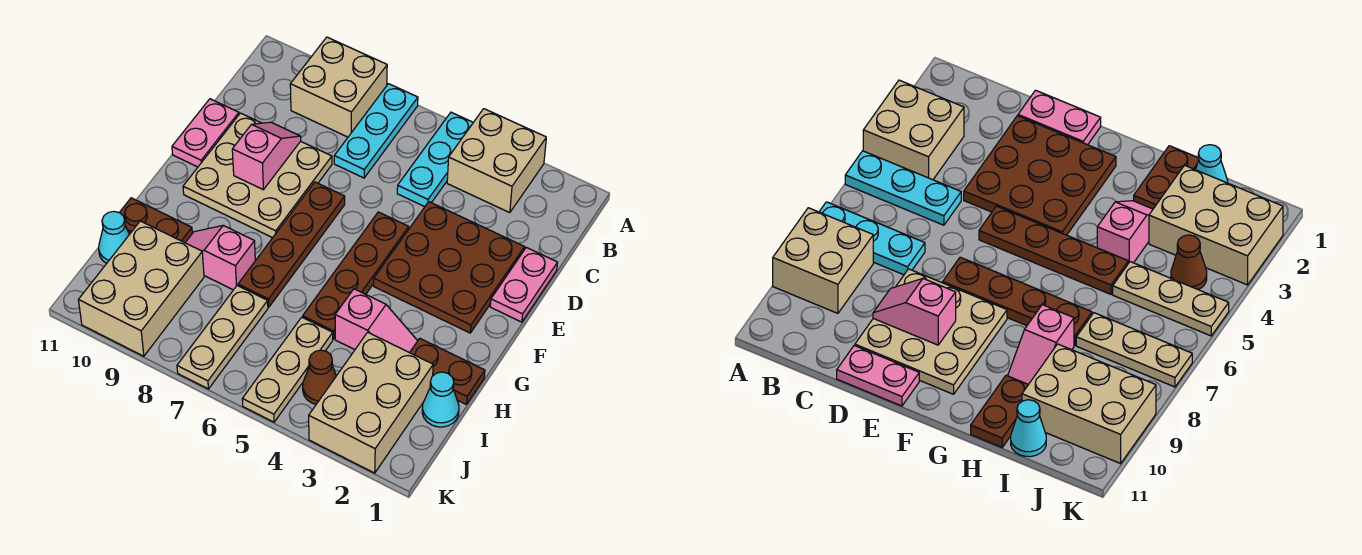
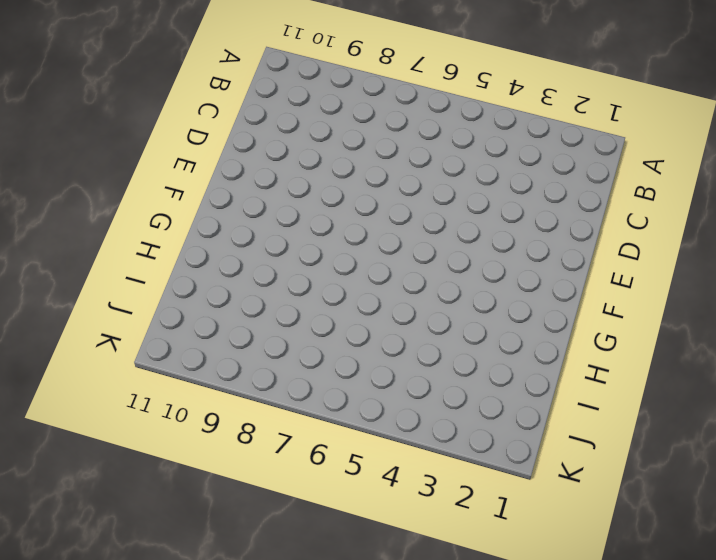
none -> tan 2x2 brick [447,109,546,213]
none -> cyan 1x3 plate [397,112,473,207]
none -> cyan 1x3 plate [334,84,418,178]

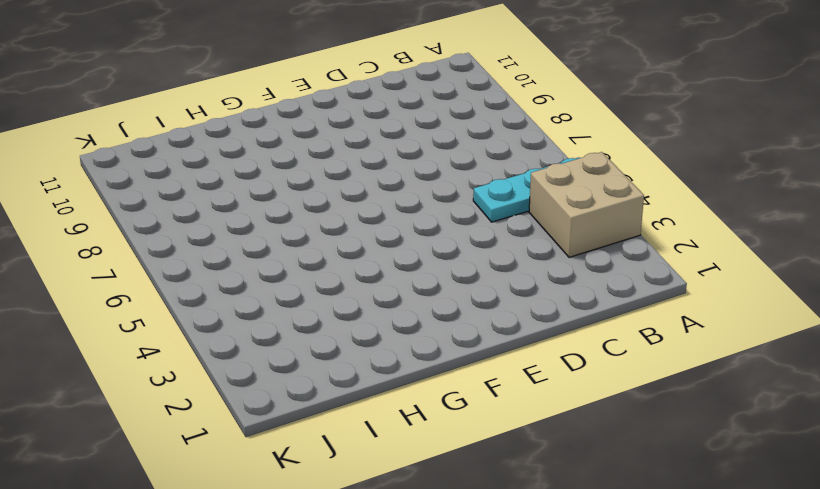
none -> cyan 1x3 plate [334,84,418,178]
none -> tan 2x2 brick [290,37,387,137]
none -> pink 1x2 plate [490,247,558,322]

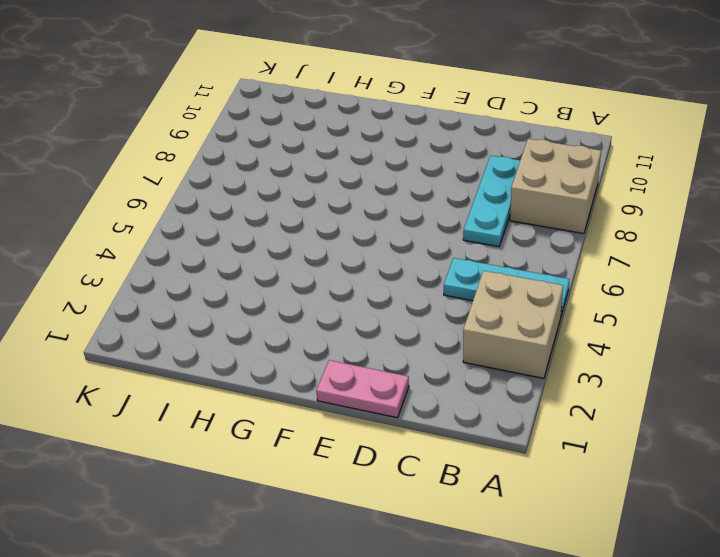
cyan 1x3 plate [463,156,520,247] -> cyan 1x3 plate turned to [334,84,418,178]
none -> brown 3x3 plate [374,202,525,333]
none -> tan 3x3 plate [183,113,332,238]
none -> pink 1x2 plate [172,99,239,167]

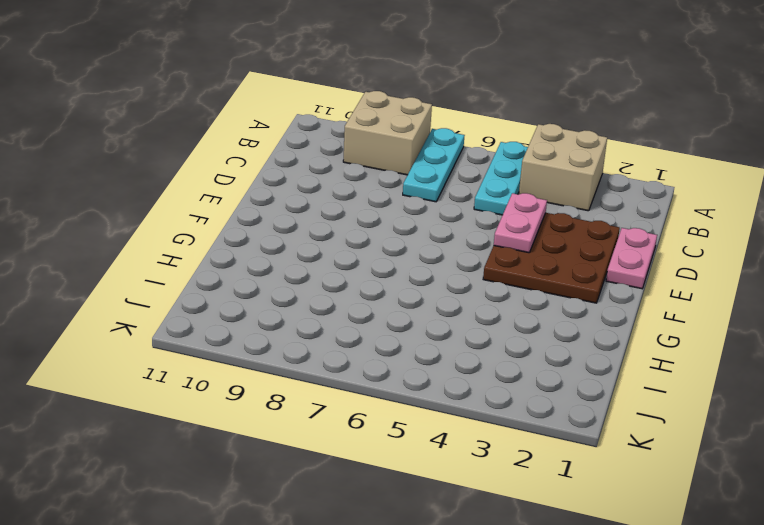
pink 1x2 plate [494,193,547,253] -> pink 1x2 plate moved to [172,99,239,167]
none -> tan 3x3 plate [183,113,332,238]
none -> brown 1x4 plate [303,212,409,339]
none -> brown 1x4 plate [238,182,345,307]

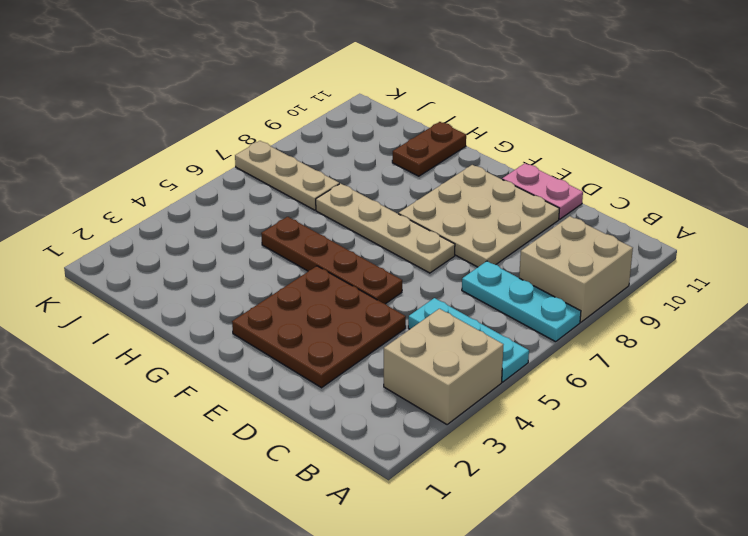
tan 1x4 plate [316,183,455,273] -> brown 1x4 plate [238,182,345,307]
none -> pink 1x2 plate [490,247,558,322]
none -> brown 1x2 plate [410,338,485,405]
none -> pink 1x2 slope [335,289,417,353]

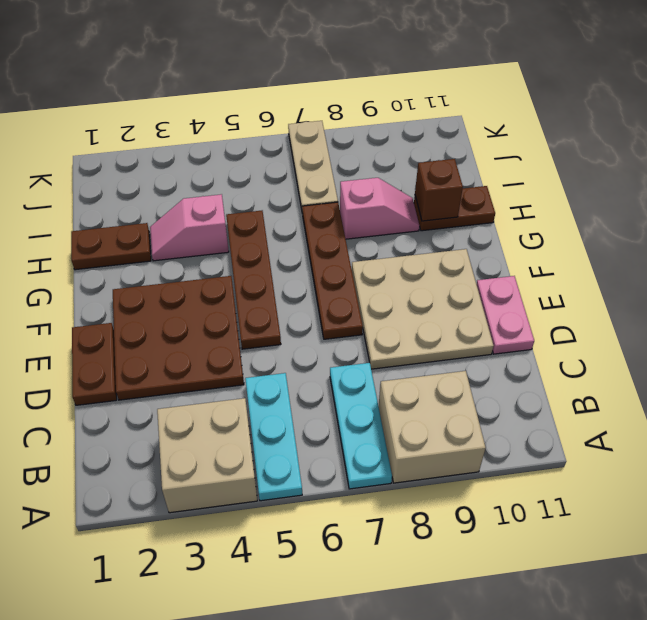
brown 1x2 plate [72,323,117,405] -> pink 1x2 plate [490,247,558,322]
brown 1x1 brick [415,159,463,221] -> none
none -> cyan 1x1 cone [422,372,459,427]
none -> tan 2x3 brick [309,332,433,473]
none -> tan 1x3 plate [242,317,333,422]

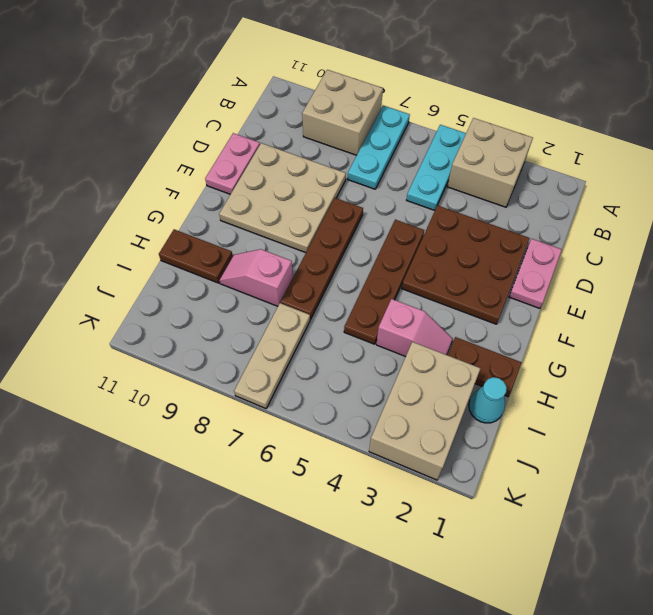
none -> tan 1x3 plate [242,317,333,422]
none -> tan 2x3 brick [79,221,204,356]
none -> cyan 1x1 cone [99,212,130,263]

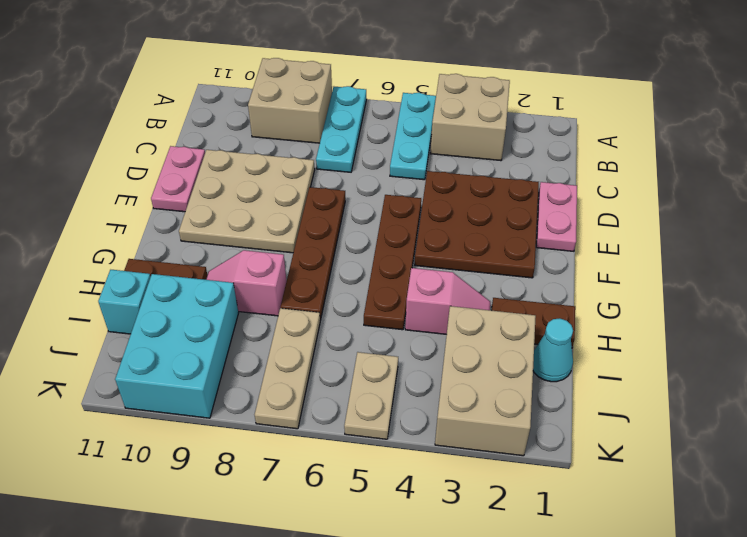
cyan 2x3 brick [115,274,238,418] -> tan 2x3 brick [79,221,204,356]
cyan 1x1 brick [98,270,151,334] -> cyan 1x1 cone [99,212,130,263]
tan 1x2 plate [344,352,398,439] -> tan 1x3 plate [242,317,333,422]
none -> brown 1x1 cone [303,350,336,404]
none -> pink 1x2 slope [232,122,301,190]

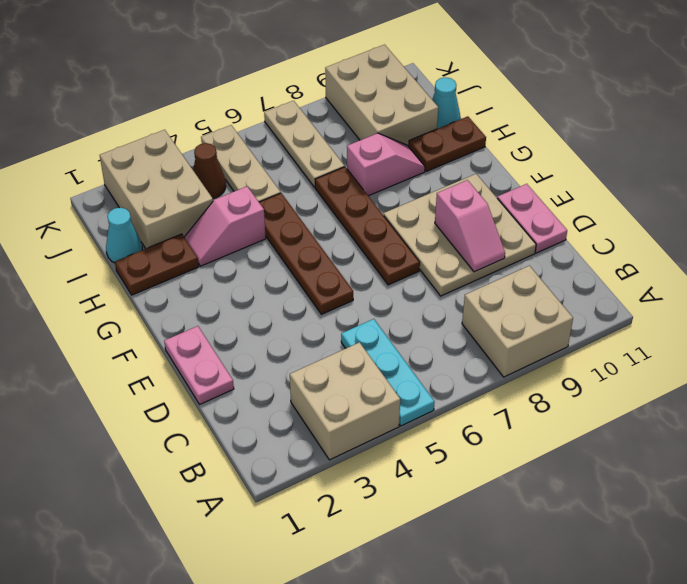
none -> cyan 1x3 plate [334,84,418,178]
none -> brown 3x3 plate [374,202,525,333]

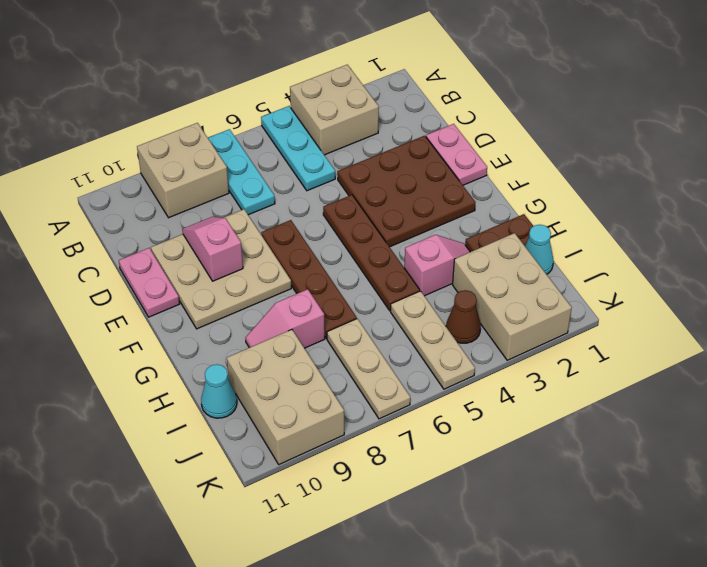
none -> brown 1x2 plate [119,198,192,243]

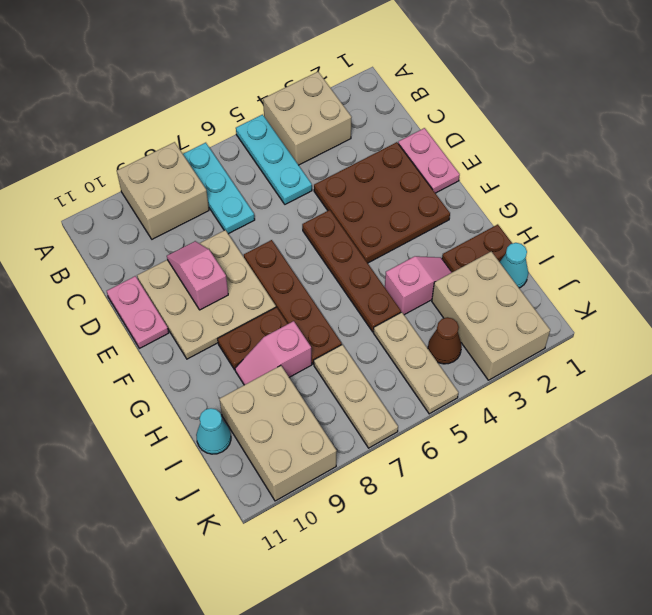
brown 1x2 plate [218,307,288,370] -> brown 1x2 plate moved to [119,198,192,243]

